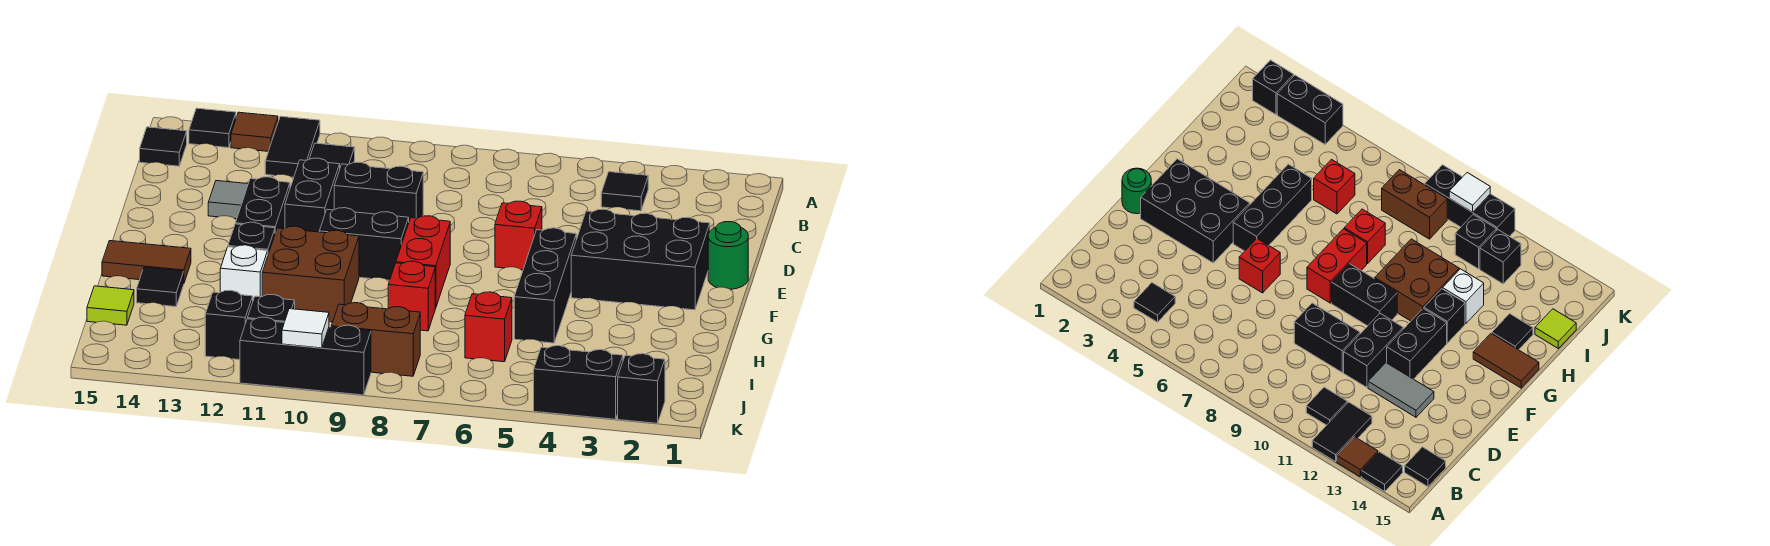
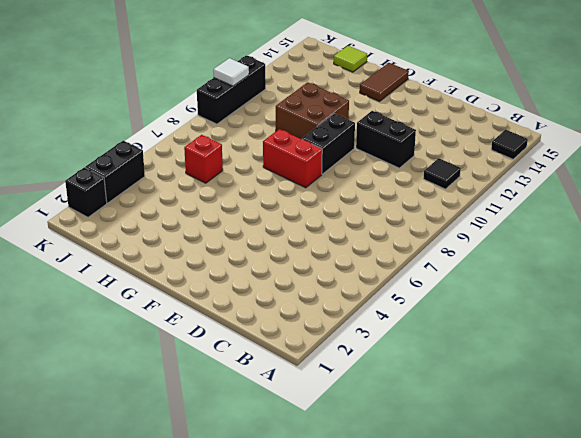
none -> black 1x2 tile [265,116,320,177]
none -> brown 1x1 tile [231,112,278,151]
none -> black 1x1 tile [601,172,648,211]
none -> black 1x1 tile [140,127,187,166]

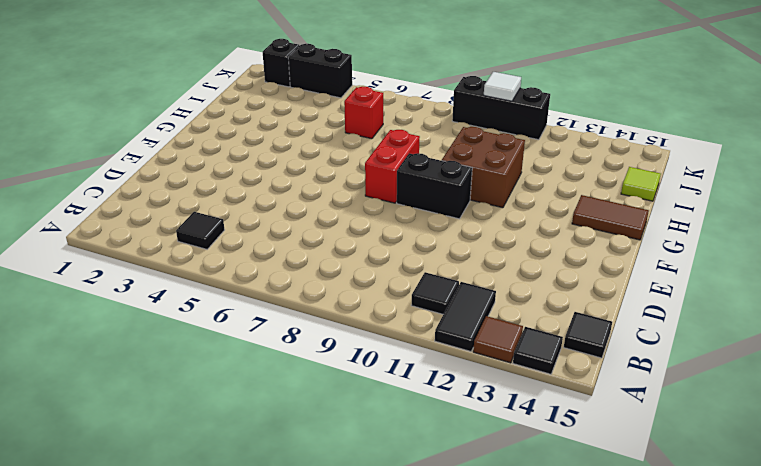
none -> black 1x2 brick [334,162,423,221]
none -> black 1x2 brick [285,158,340,232]
none -> grey 1x2 tile [208,181,248,219]
none -> green 1x1 round brick [708,222,748,289]

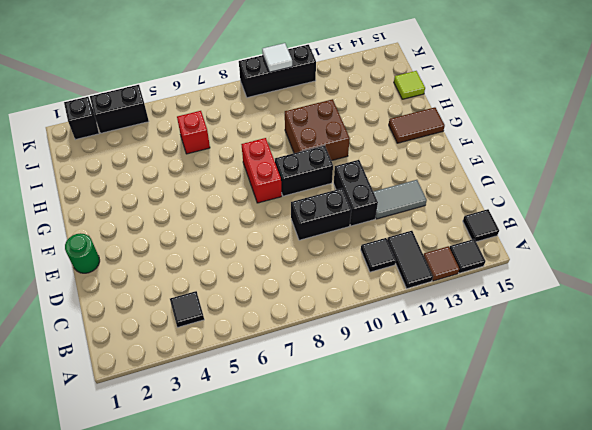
none -> black 2x3 brick [571,209,710,310]
none -> red 1x1 brick [495,201,542,270]
none -> black 1x2 brick [235,177,290,233]
none -> black 1x3 brick [514,228,576,343]

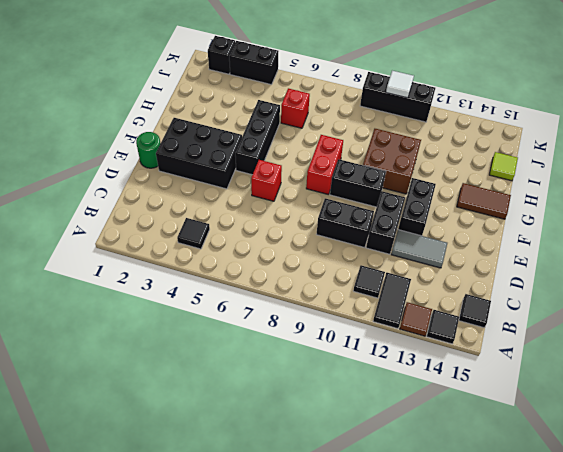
none -> black 1x1 brick [228,222,275,254]
none -> red 1x1 brick [388,261,435,331]
none -> white 1x1 brick [220,245,268,299]
none -> black 1x1 tile [137,267,184,307]

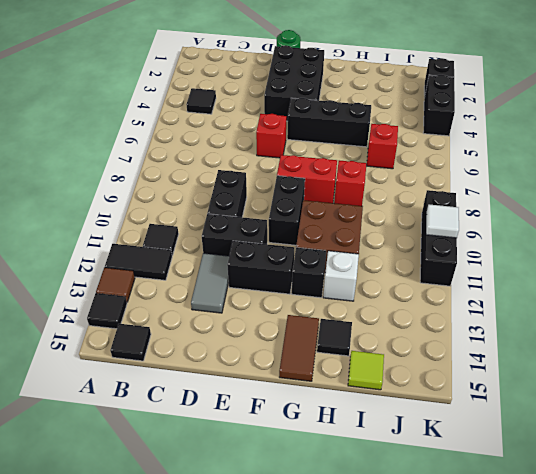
none -> brown 1x2 brick [331,303,420,376]
none -> black 1x1 brick [247,295,295,322]
none -> black 1x1 brick [205,290,253,360]

